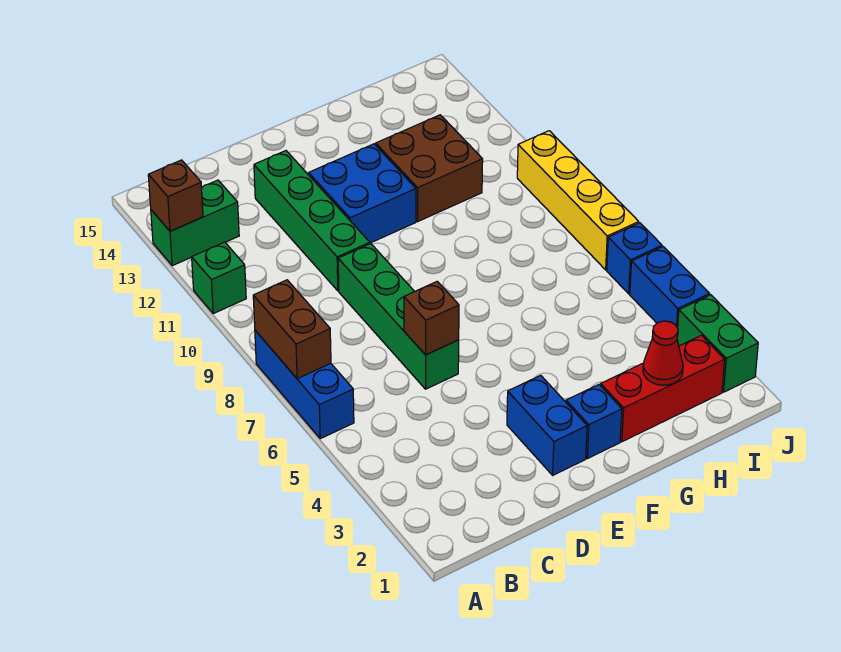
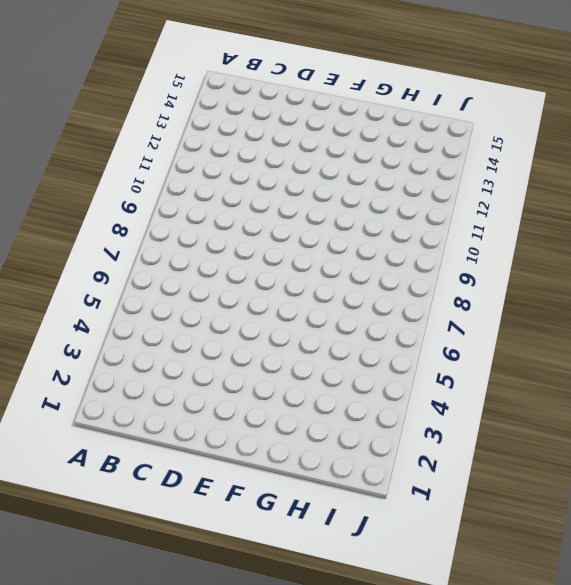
none -> blue 1x3 brick [255,331,354,439]
none -> green 1x1 brick [192,242,246,313]
none -> green 1x2 brick [151,180,239,266]

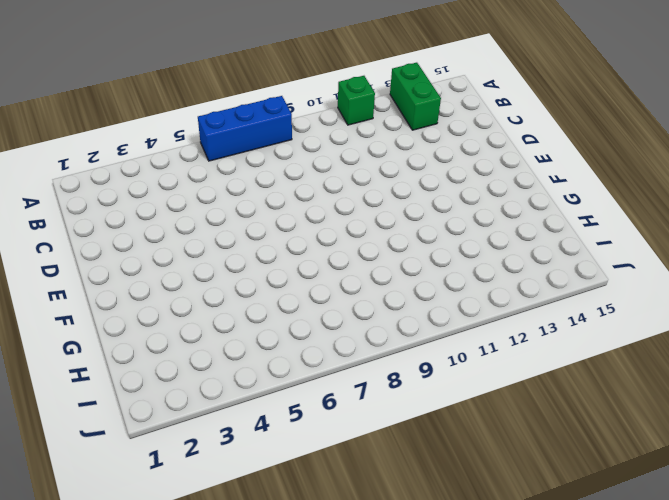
none -> green 1x4 brick [338,244,459,389]
none -> green 1x4 brick [254,151,370,291]
none -> blue 1x2 brick [507,375,587,475]

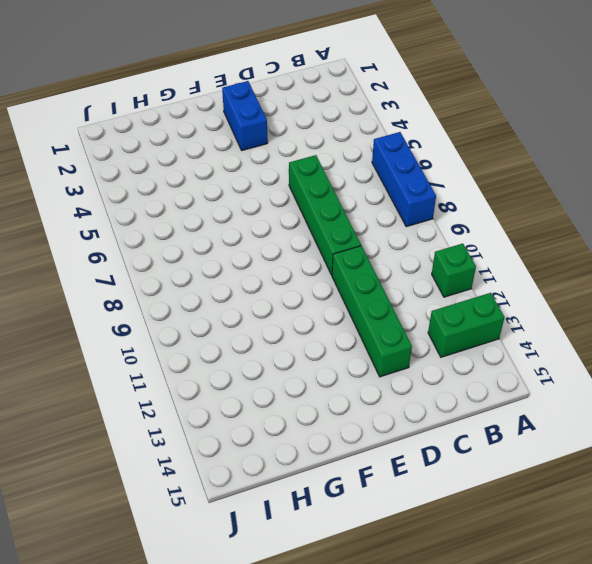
none -> blue 2x2 brick [309,144,416,243]
none -> blue 1x1 brick [566,385,622,459]
none -> red 1x3 brick [601,335,725,442]

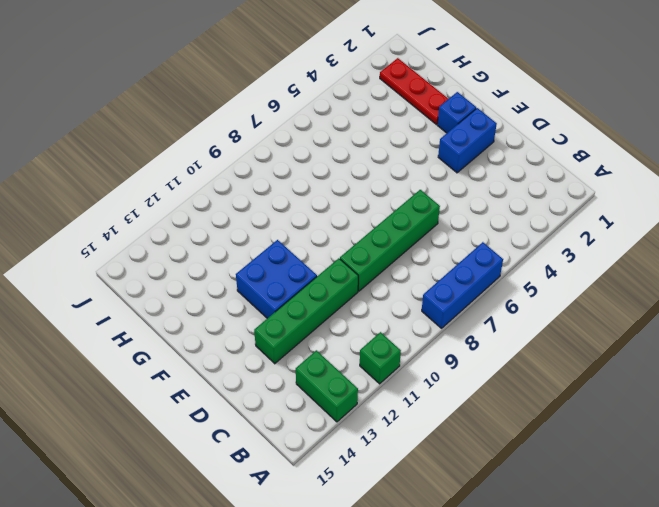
red 1x3 plate [380,58,448,124] -> red 1x3 brick [601,335,725,442]
none -> brown 2x2 brick [376,115,483,221]
none -> green 1x2 brick [677,295,758,392]
none -> blue 1x2 brick [630,247,710,328]

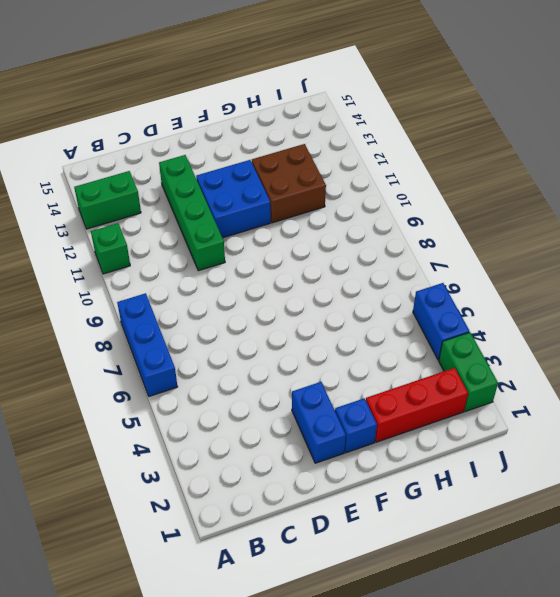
none -> green 1x4 brick [338,244,459,389]
none -> blue 1x1 brick [607,223,662,294]
none -> yellow 1x4 brick [517,131,639,270]

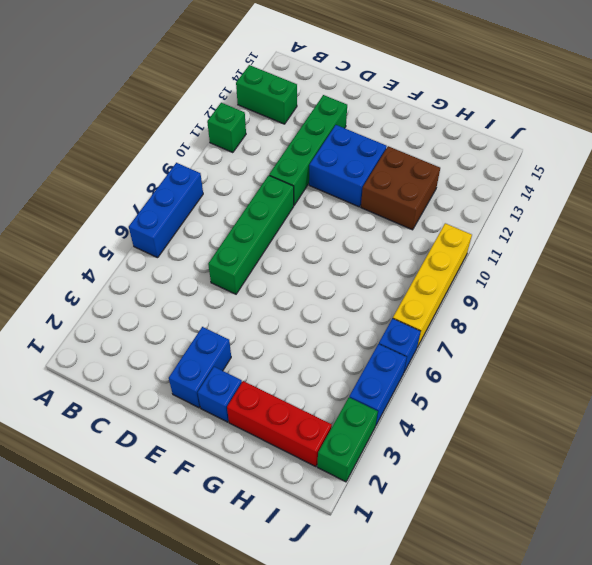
none -> brown 1x2 brick [253,280,331,379]
none -> brown 1x1 brick [148,160,203,231]
none -> brown 1x1 brick [404,281,459,355]

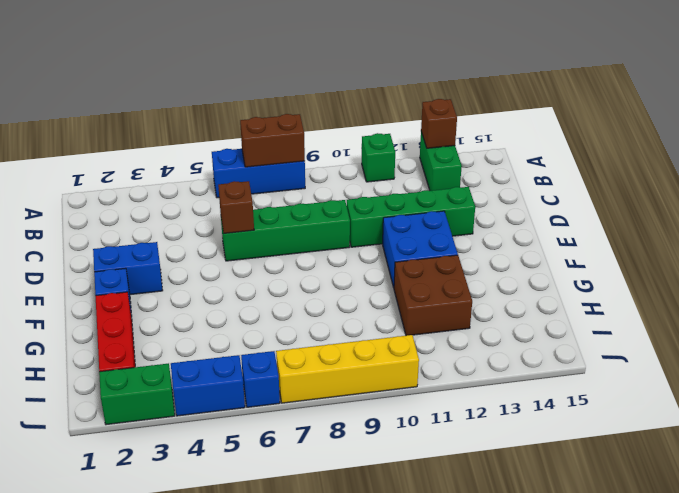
none -> red 1x1 cone [643,321,683,385]

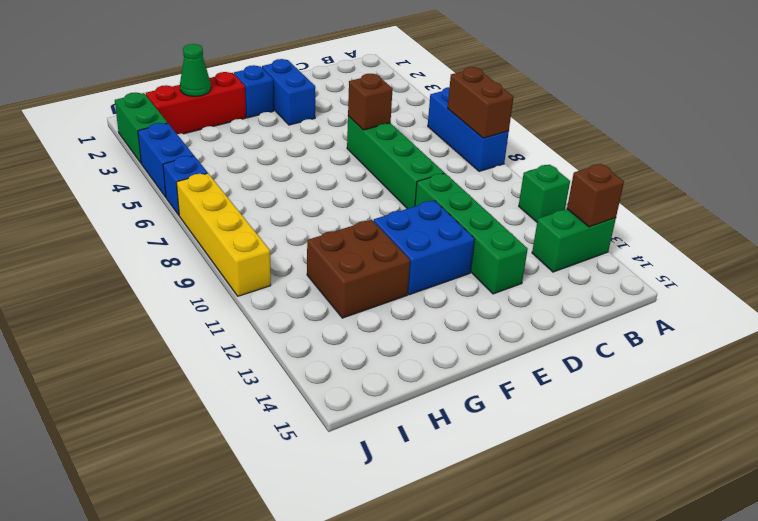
green 1x1 cone [180,44,211,96] -> red 1x1 cone [643,321,683,385]

